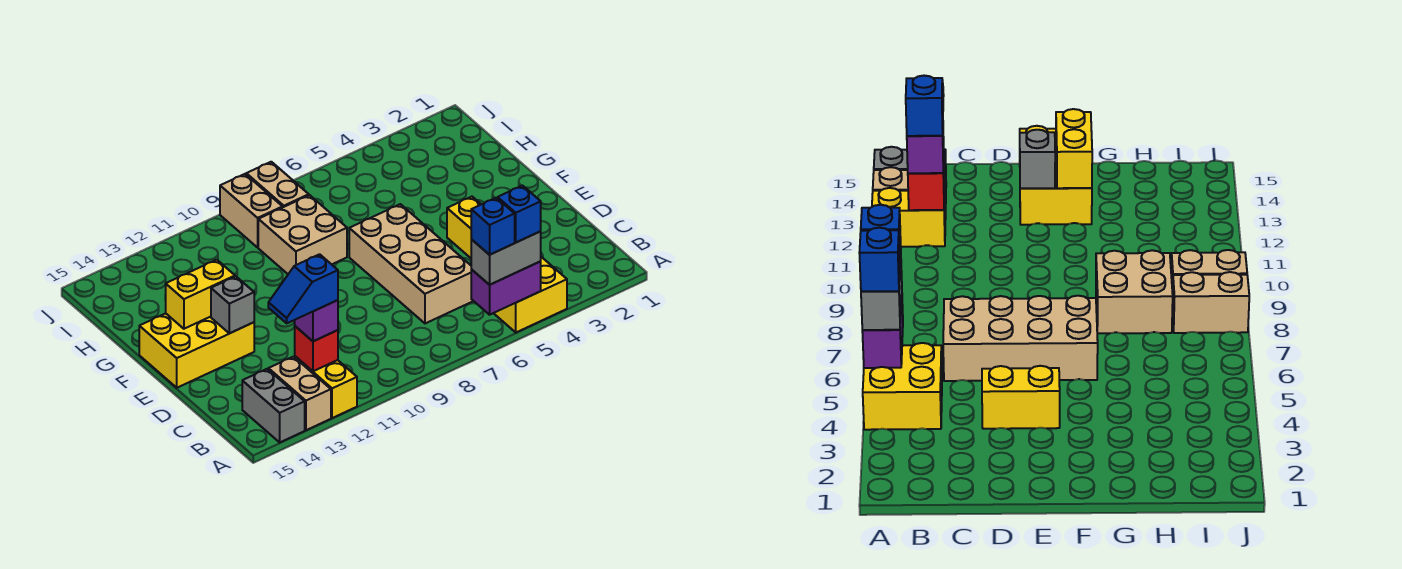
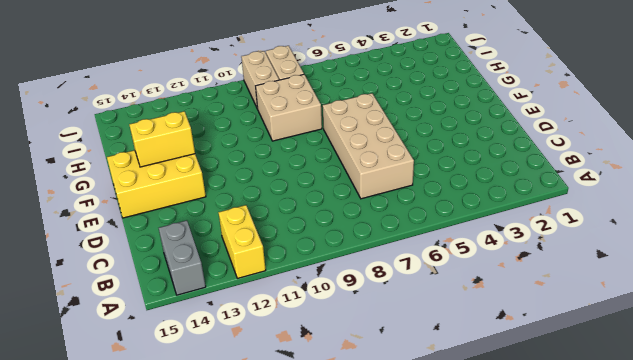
none -> yellow 2x2 brick [494,257,567,332]
none -> tan 1x2 brick [268,357,331,430]
none -> yellow 1x2 brick [447,197,481,258]

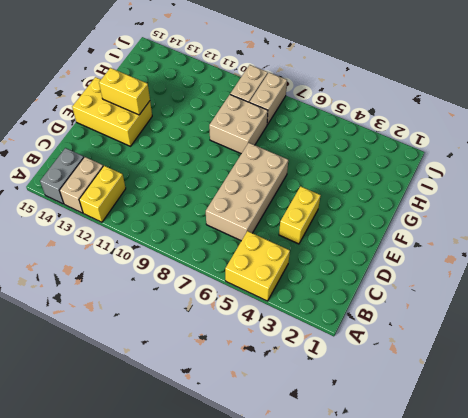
none -> purple 1x2 brick [471,261,541,315]
none -> red 1x1 brick [295,326,338,371]
none -> grey 1x1 brick [211,276,254,333]

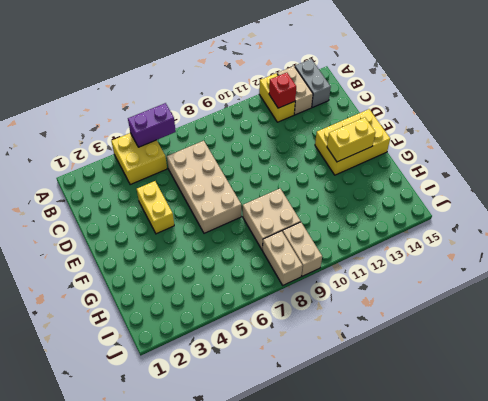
none -> grey 1x1 brick [211,276,254,333]
none -> grey 1x2 brick [471,231,541,285]
none -> purple 1x1 brick [295,300,338,341]

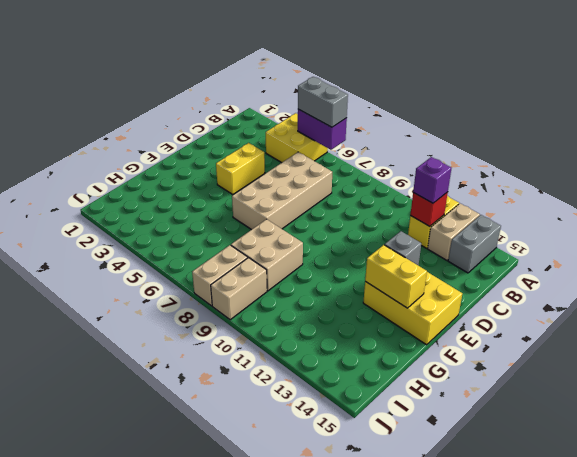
none -> blue 1x1 brick [498,186,541,242]
none -> blue 1x1 brick [471,198,515,255]
none -> blue 1x2 slope [268,254,338,323]

